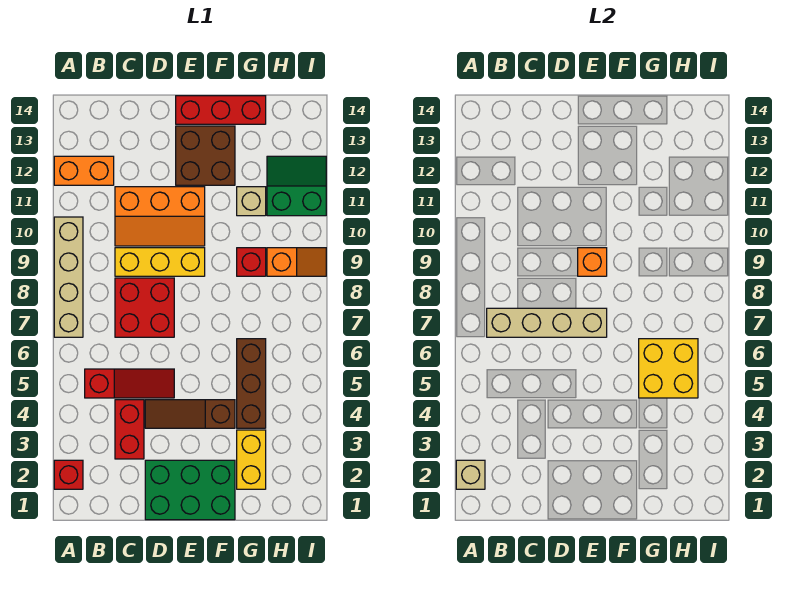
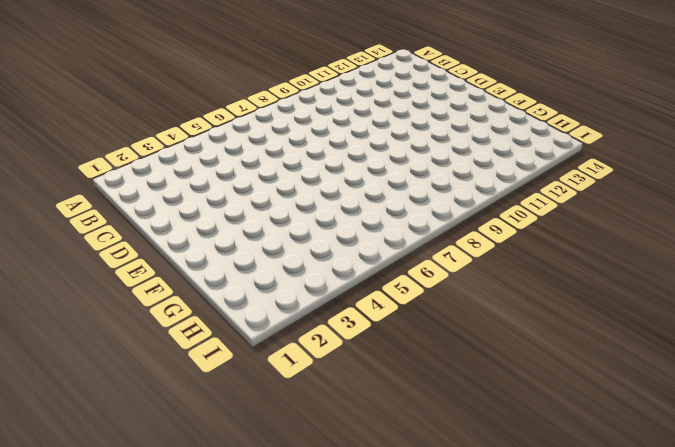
none -> red 1x1 brick [54,460,83,489]
none -> tan 1x4 brick [54,217,83,337]
none -> orange 1x2 brick [54,156,114,185]

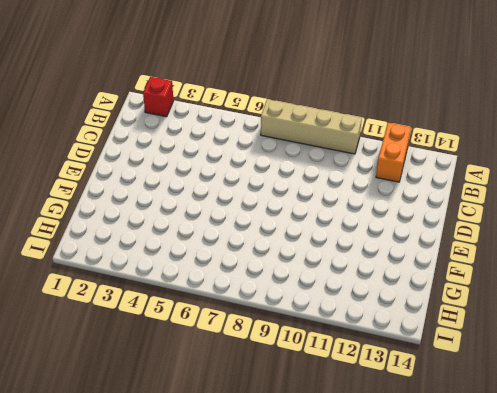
none -> red 1x3 slope [85,369,174,398]
none -> red 1x2 brick [115,400,144,459]
none -> red 2x2 brick [115,278,174,337]

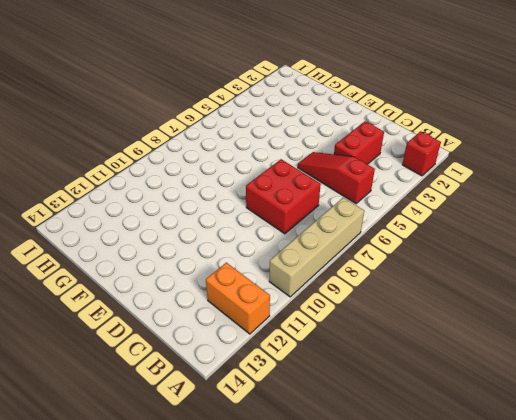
none -> yellow 1x3 brick [115,248,205,276]
none -> orange 2x3 slope [115,187,205,246]
none -> green 2x3 brick [145,460,235,520]

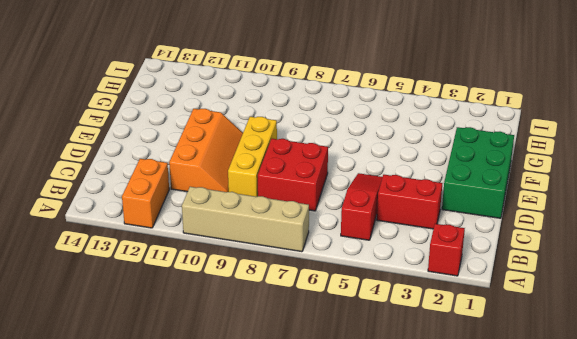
none -> brown 1x3 slope [145,400,235,428]
none -> brown 2x2 brick [176,126,235,185]
none -> red 1x3 brick [176,96,266,124]

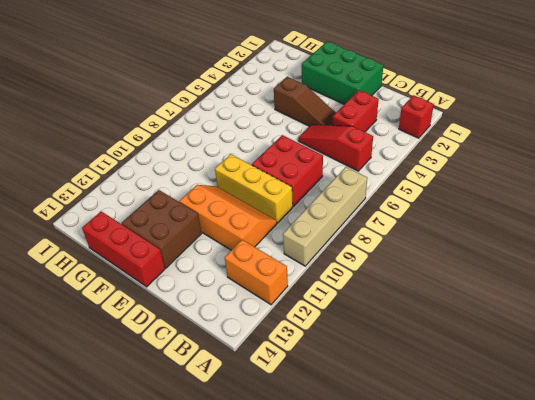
none -> yellow 1x2 brick [237,430,266,489]
none -> brown 1x3 brick [237,339,266,428]
none -> red 1x1 brick [237,248,266,276]

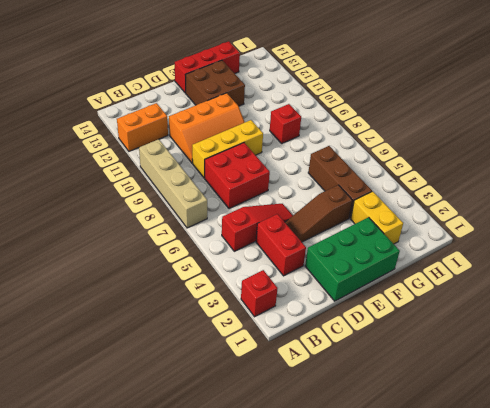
none -> tan 1x1 brick [237,187,266,216]
none -> orange 1x2 slope [267,248,326,276]
none -> green 2x2 slope [267,156,326,216]

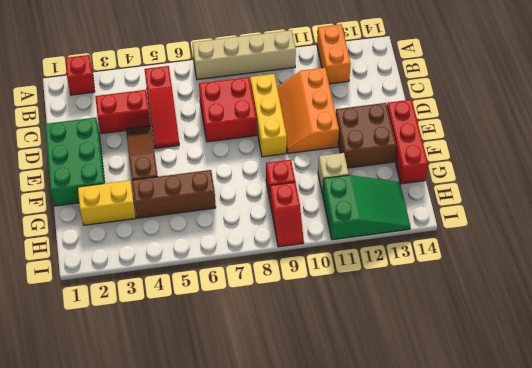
red 1x2 slope [270,182,304,247] -> orange 1x2 slope [267,248,326,276]
green 2x3 slope [323,175,410,240] -> green 2x2 slope [267,156,326,216]
none -> tan 1x1 brick [456,460,485,489]
none -> tan 1x4 brick [487,308,607,337]
none -> orange 1x1 brick [578,248,607,276]

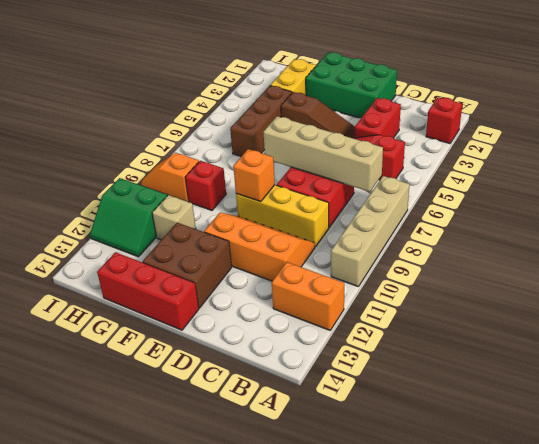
none -> tan 1x1 brick [456,460,485,489]
none -> yellow 2x2 brick [639,339,698,398]

